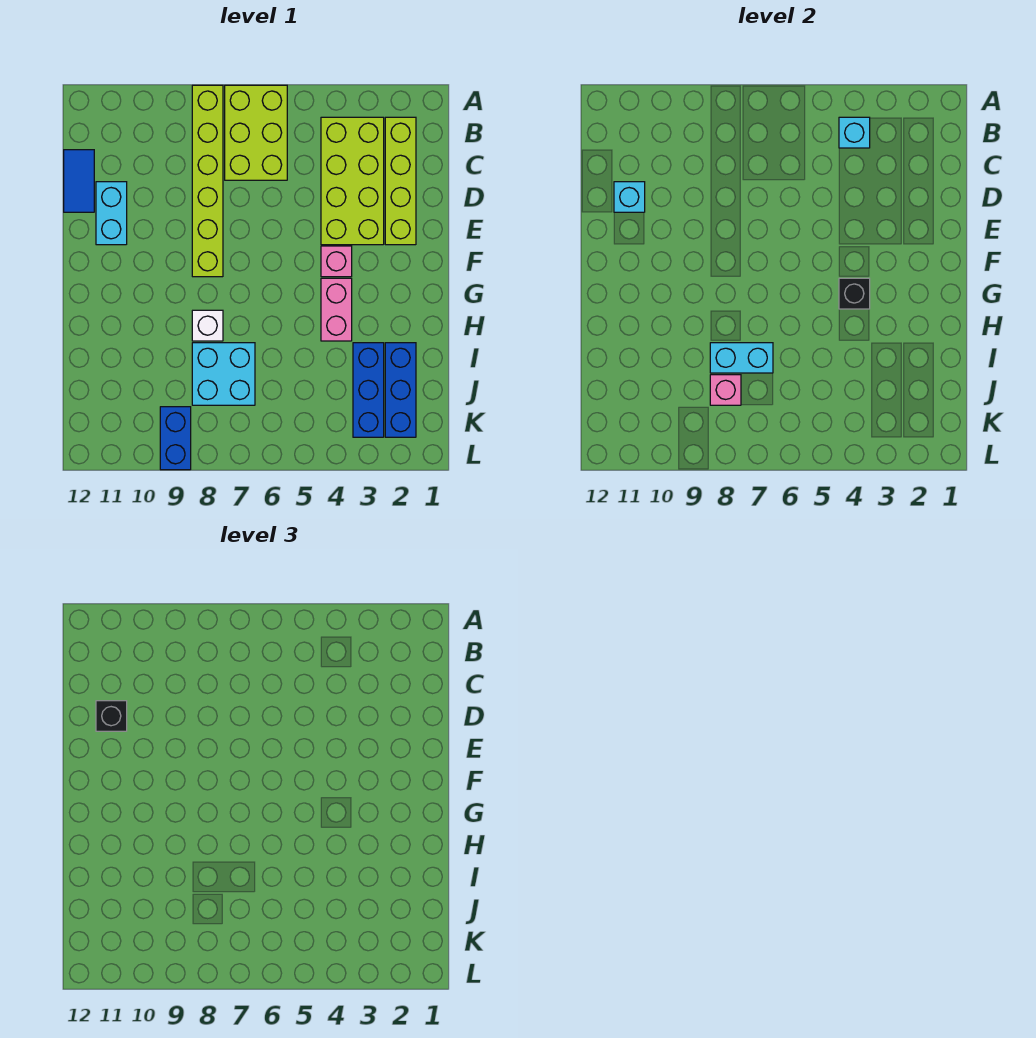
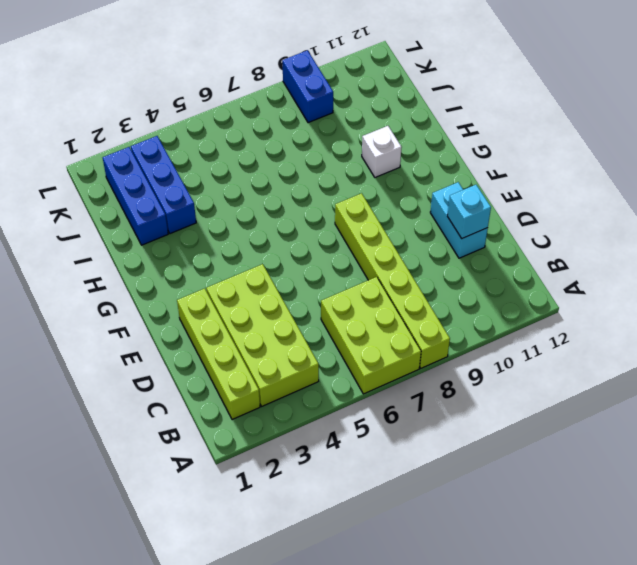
white 1x1 brick [362,126,402,177] -> white 1x1 brick moved to [192,310,223,341]
none -> blue 1x2 tile [64,150,94,212]
none -> pink 1x1 brick [321,246,352,277]
none -> pink 1x2 brick [321,278,352,341]

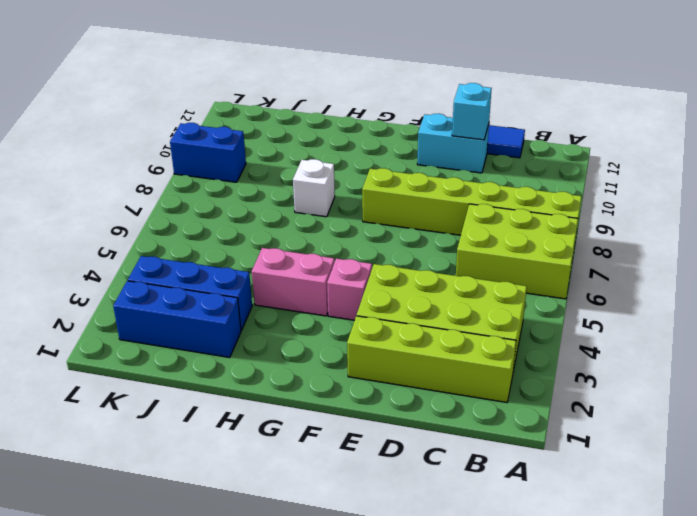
none -> cyan 2x2 brick [192,343,255,405]
none -> cyan 1x1 brick [839,117,870,148]
none -> black 1x1 brick [839,278,870,309]

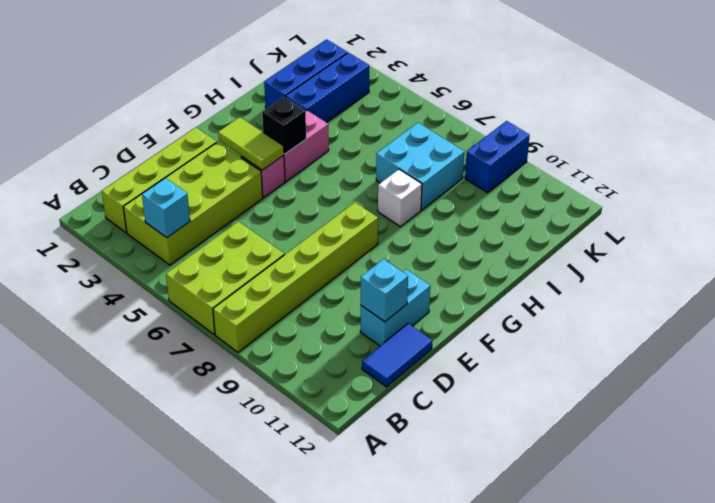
lime 1x2 tile [218,117,284,170] -> none
none -> cyan 1x2 brick [710,343,773,373]
none -> pink 1x1 brick [710,375,741,405]
none -> black 1x1 brick [96,701,127,731]

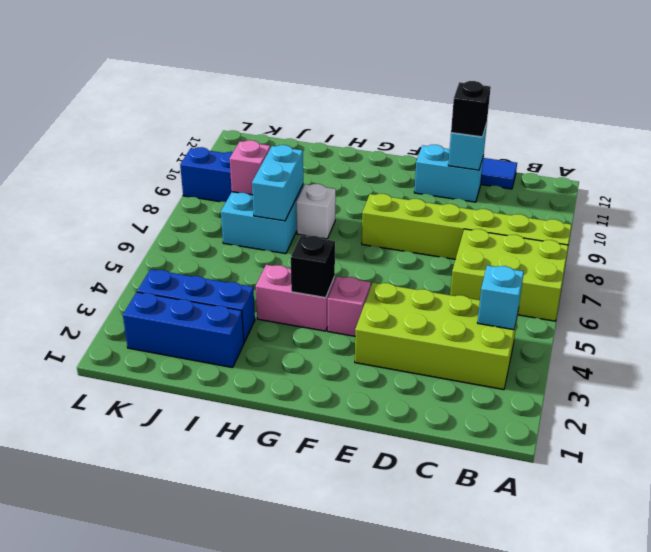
none -> lime 1x4 brick [385,117,416,245]

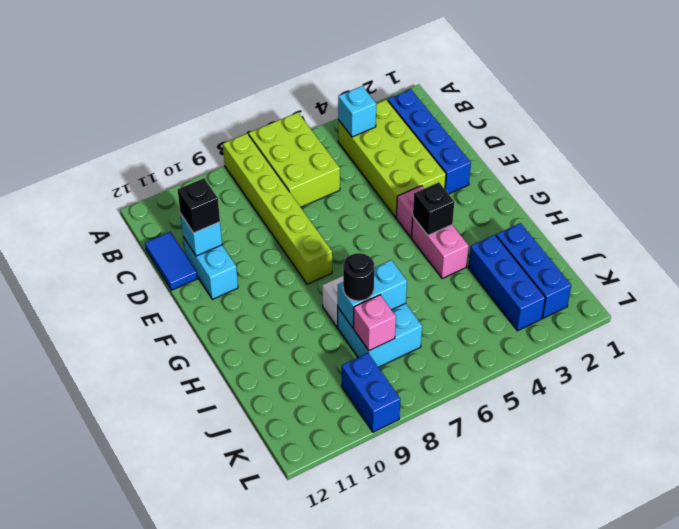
blue 1x4 brick [388,89,471,194] -> lime 1x4 brick [385,117,416,245]
black 1x1 round brick [343,253,374,301] -> none

